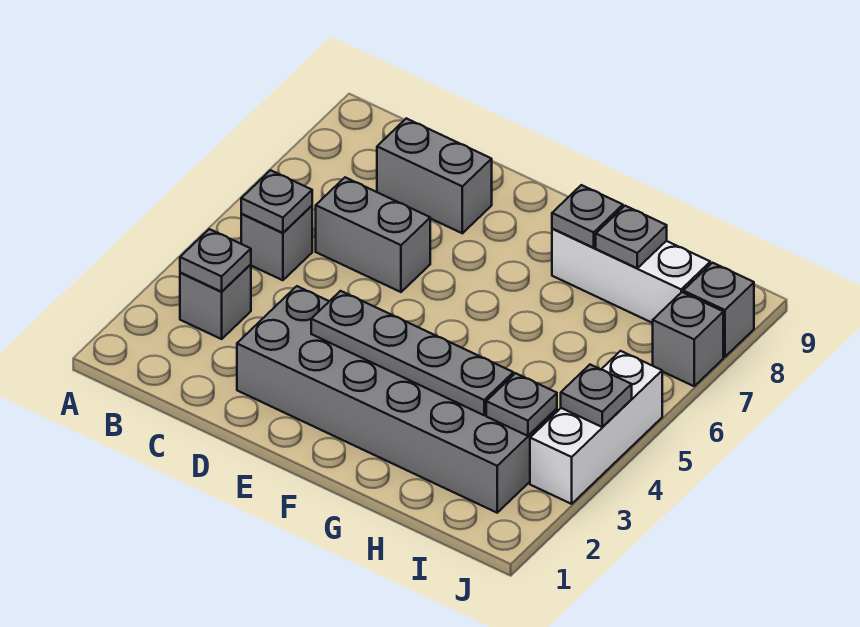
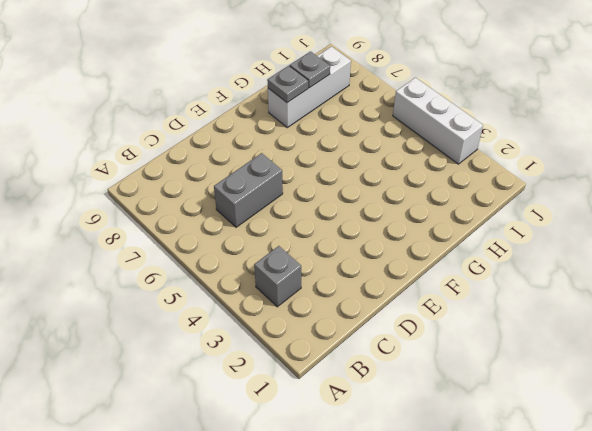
none -> grey 1x1 brick [241,206,312,280]
none -> grey 1x2 brick [377,118,492,233]
none -> grey 2x6 brick [237,286,557,513]

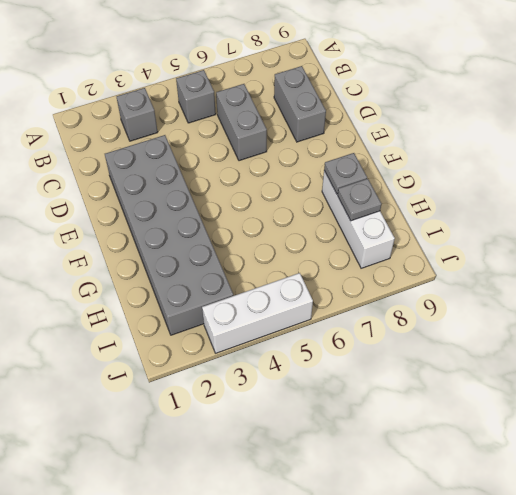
none -> grey 1x1 brick [653,292,723,386]
none -> grey 1x1 brick [683,263,754,357]
none -> grey 1x1 plate [180,229,251,292]

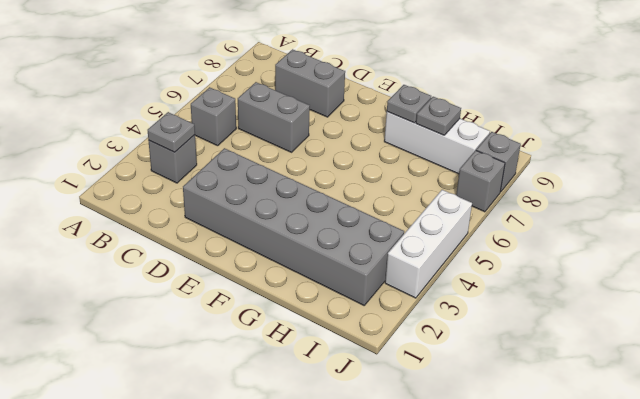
none -> grey 1x1 plate [241,170,312,233]
none -> grey 1x4 plate [311,291,513,415]
none -> grey 1x1 plate [486,373,557,436]

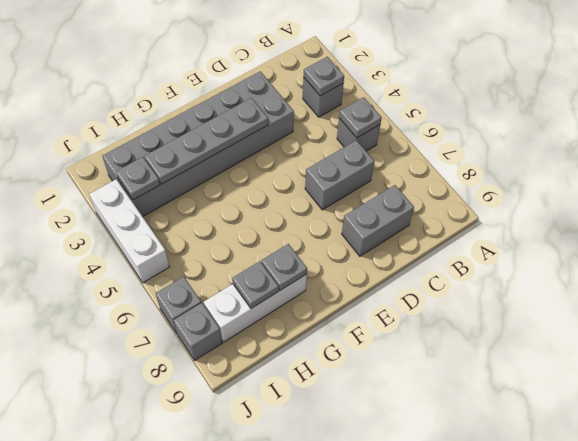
none -> grey 1x1 plate [561,365,632,427]

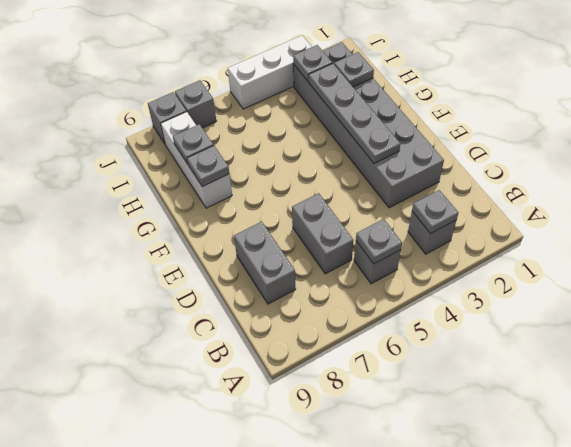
grey 1x1 plate [334,52,374,87] -> grey 1x1 plate moved to [561,365,632,427]

